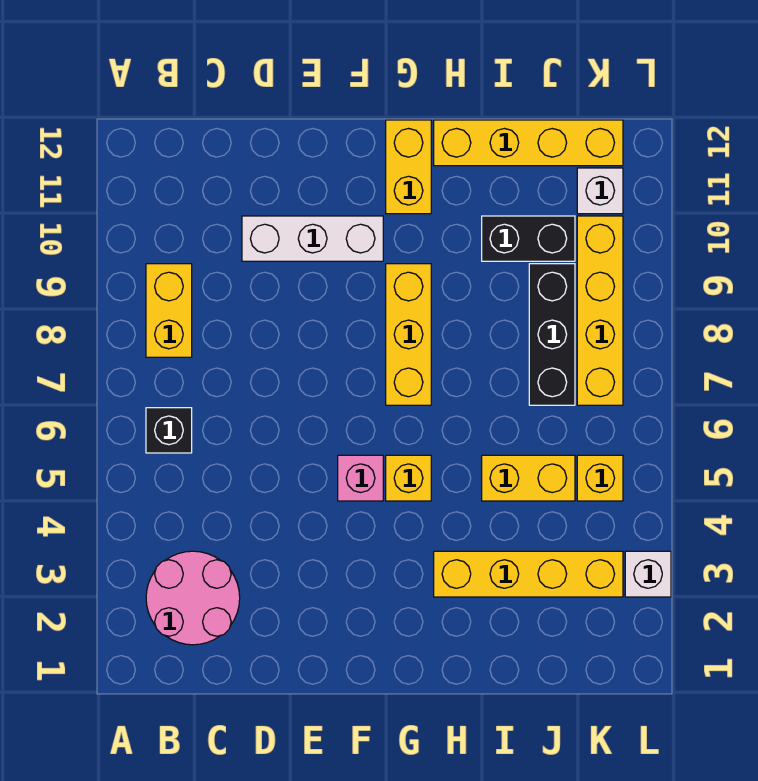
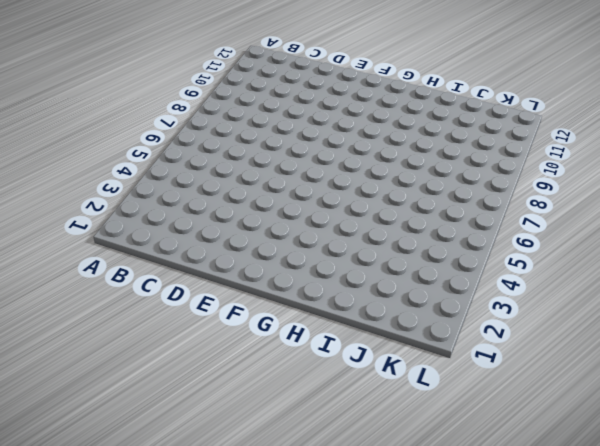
none -> pink 2x2 round brick [146,551,240,645]
none -> black 1x1 brick [146,408,192,453]
none -> yellow 1x2 brick [146,264,192,357]

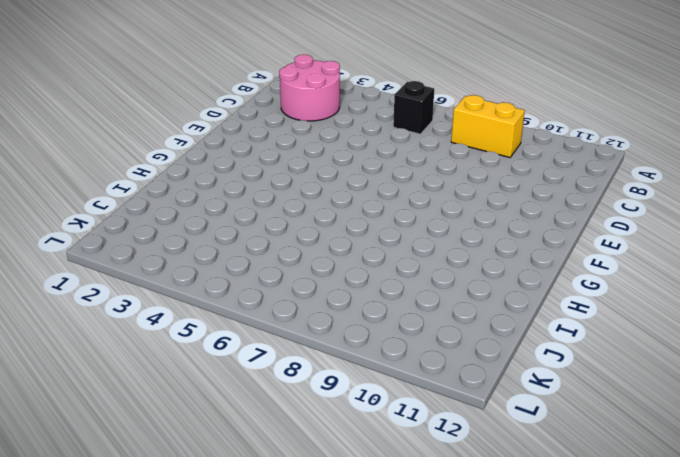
none -> white 1x3 brick [242,216,383,261]
none -> pink 1x1 brick [338,455,383,501]
none -> yellow 1x1 brick [386,455,431,501]

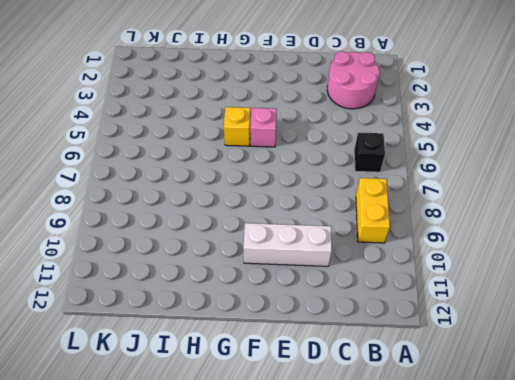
none -> yellow 1x3 brick [386,264,431,405]
none -> yellow 1x2 brick [386,120,431,214]
none -> yellow 1x4 brick [434,551,623,597]

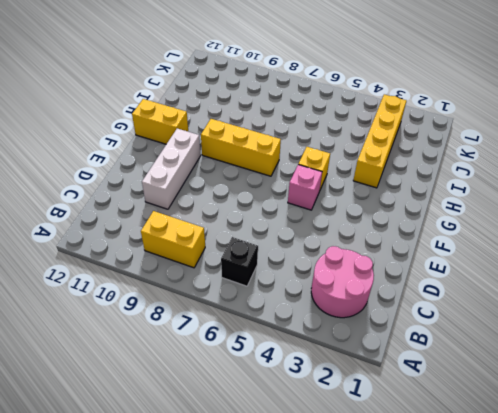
none -> yellow 1x4 brick [434,120,623,166]
none -> yellow 1x2 brick [482,455,575,501]
none -> black 1x2 brick [482,216,575,261]

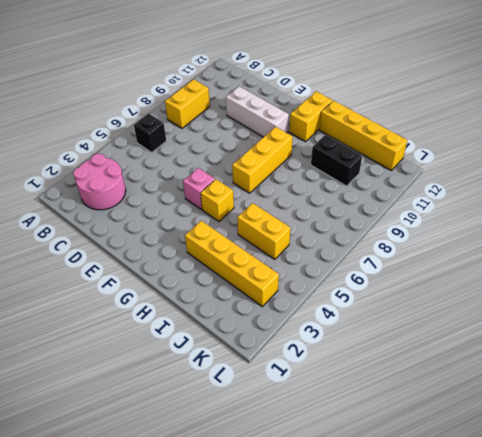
none -> black 1x3 brick [529,264,575,405]
none -> yellow 1x1 brick [577,455,623,501]
none -> yellow 1x4 brick [577,216,623,405]

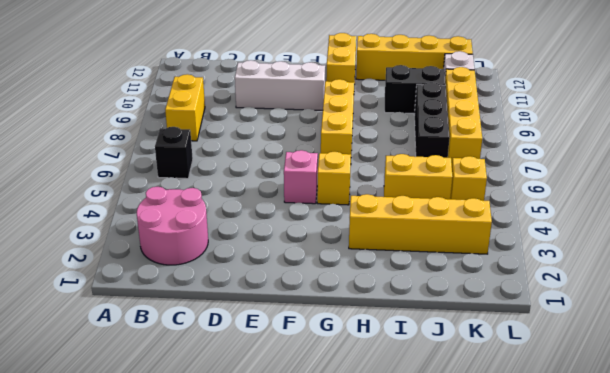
none -> white 1x1 brick [625,551,671,597]

